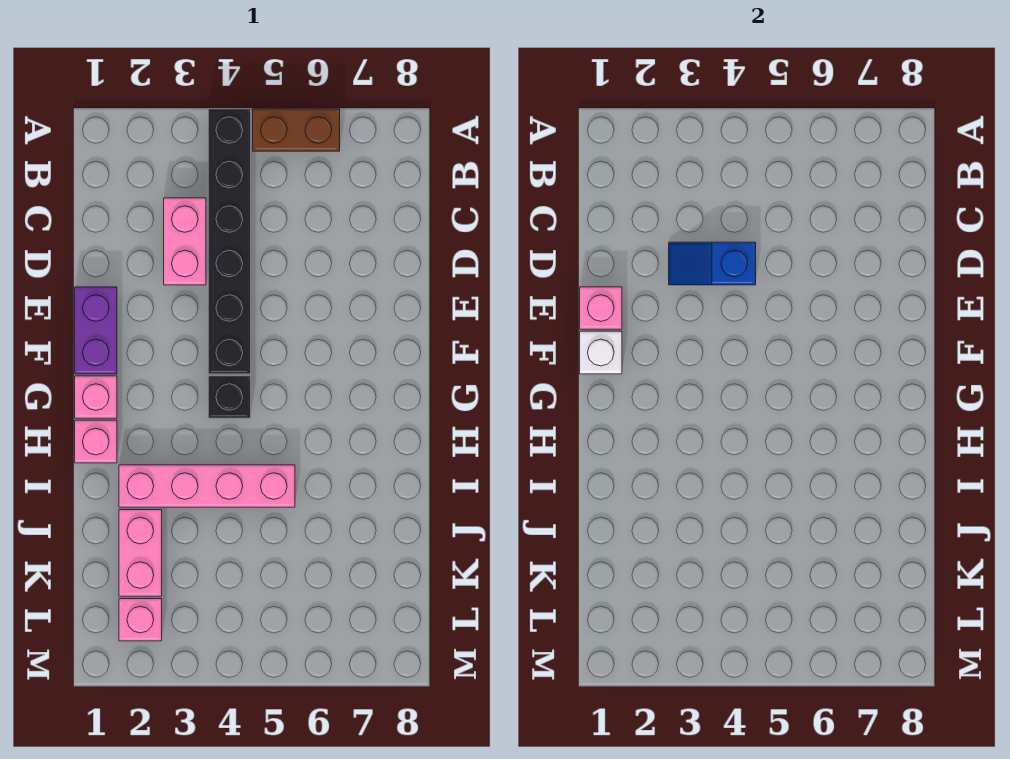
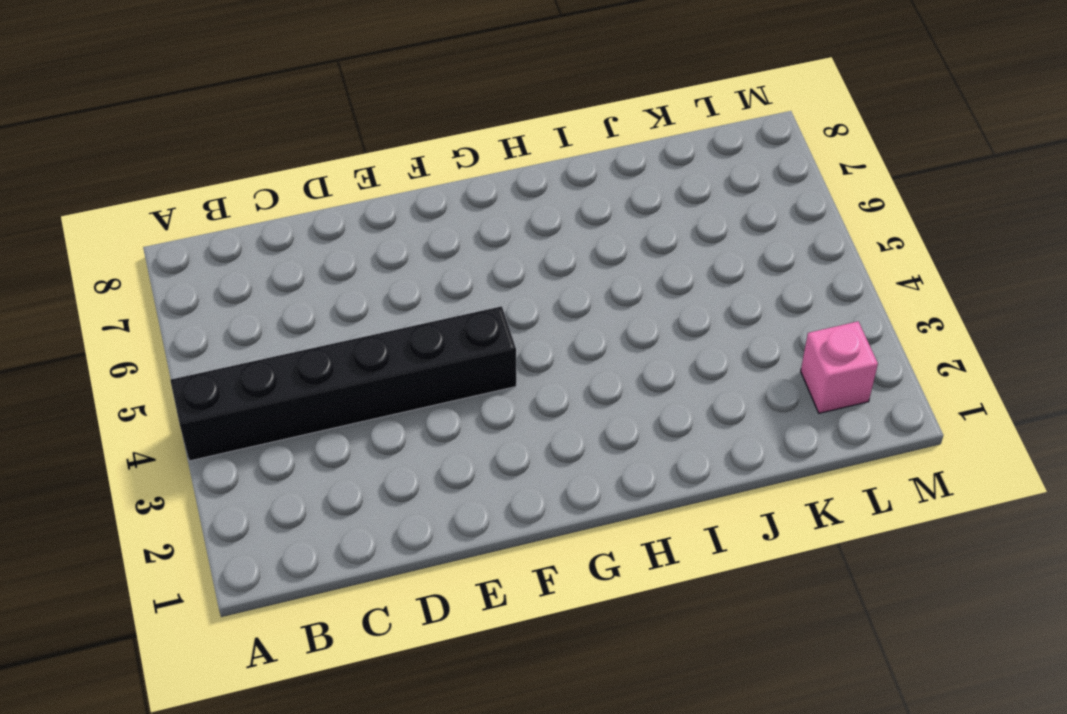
none -> brown 1x2 brick [253,109,340,151]
none -> pink 1x2 brick [164,198,206,285]
none -> purple 1x2 brick [75,287,117,374]

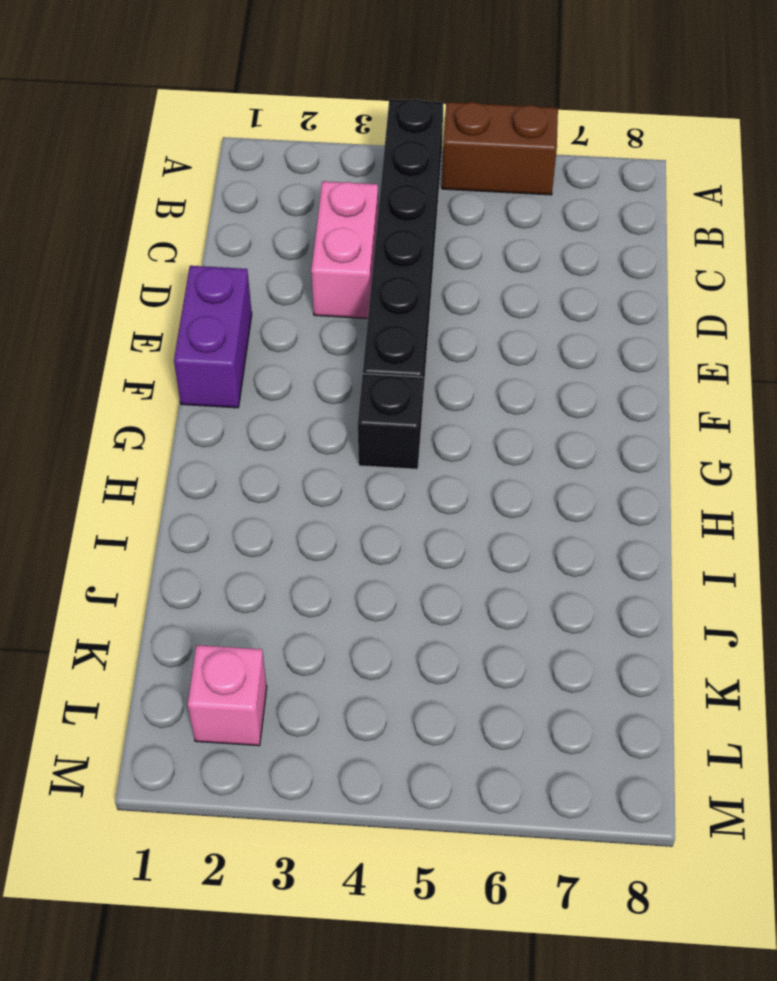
none -> pink 1x1 brick [75,376,117,418]
none -> pink 1x1 brick [75,420,117,463]
none -> pink 1x4 brick [119,465,295,507]

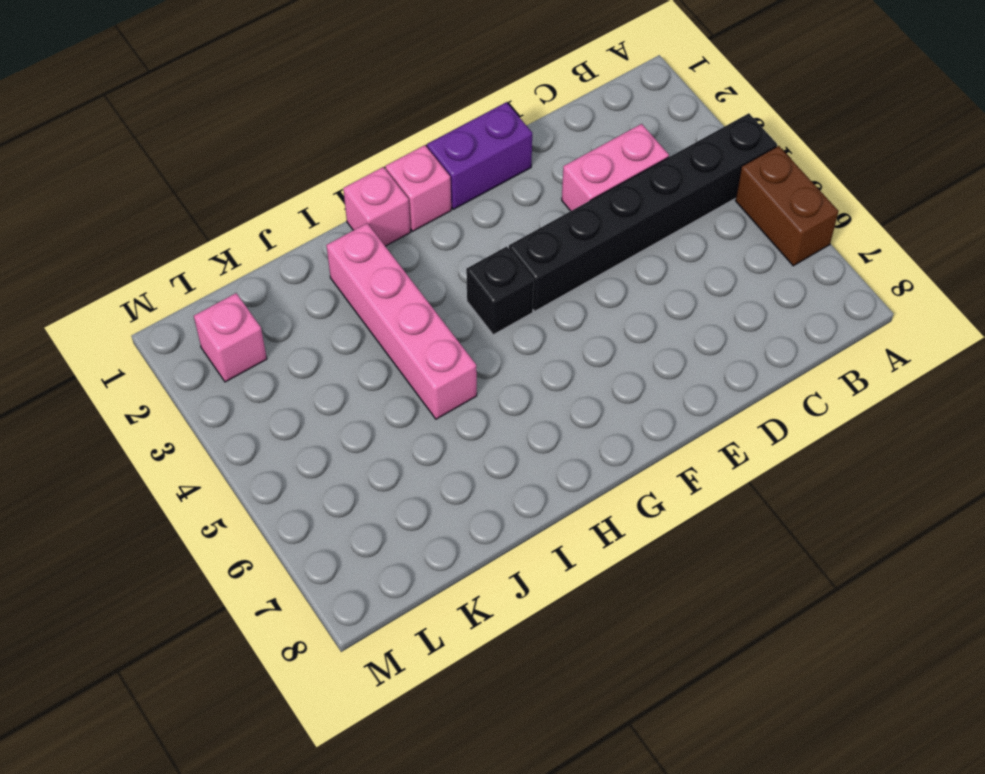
none -> pink 1x2 brick [119,510,162,596]
none -> blue 1x2 slope [669,242,756,285]
none -> pink 1x1 brick [580,287,622,329]

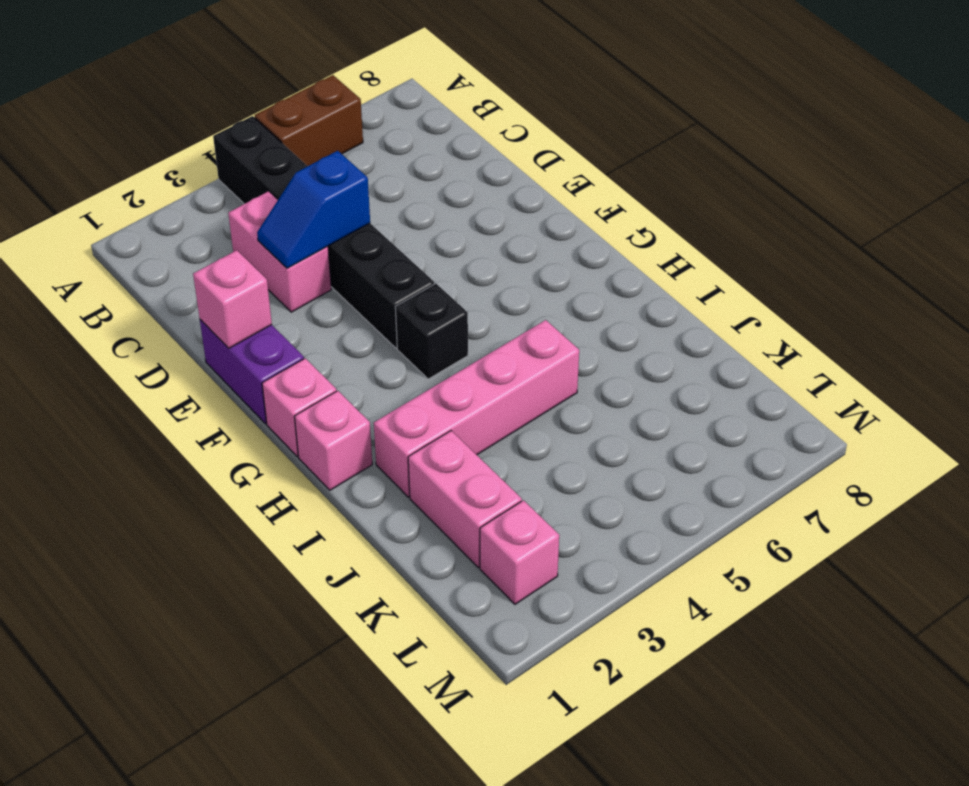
none -> white 1x1 brick [580,331,622,374]

